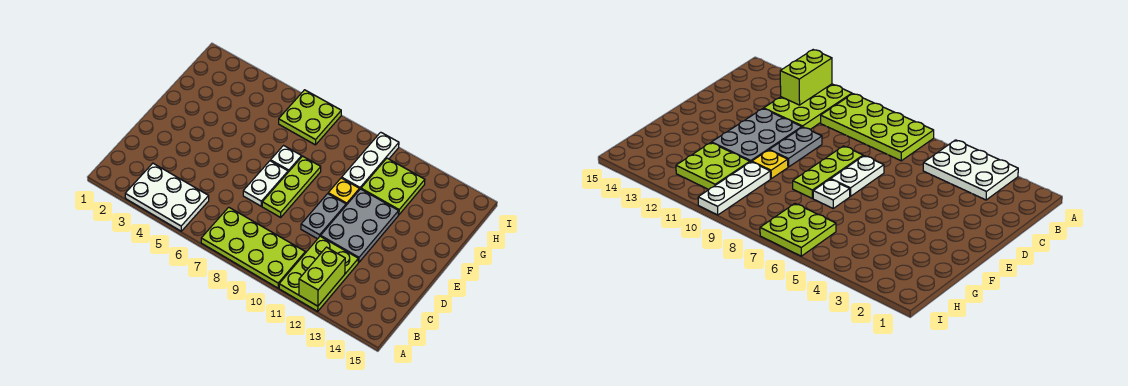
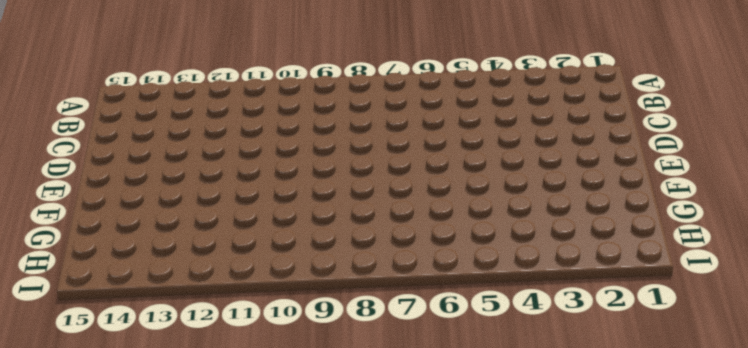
none -> white 2x3 plate [125,163,209,231]
none -> lime 2x4 plate [201,207,305,288]
none -> lime 2x3 plate [279,236,358,311]

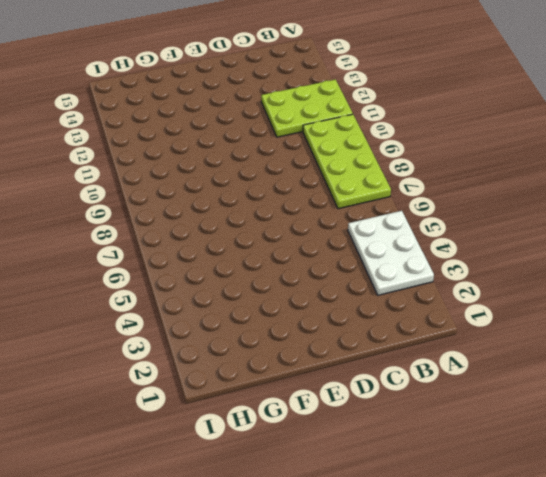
none -> white 1x2 plate [243,161,288,206]
none -> lime 1x3 plate [262,156,321,217]
none -> grey 1x2 plate [301,194,346,239]

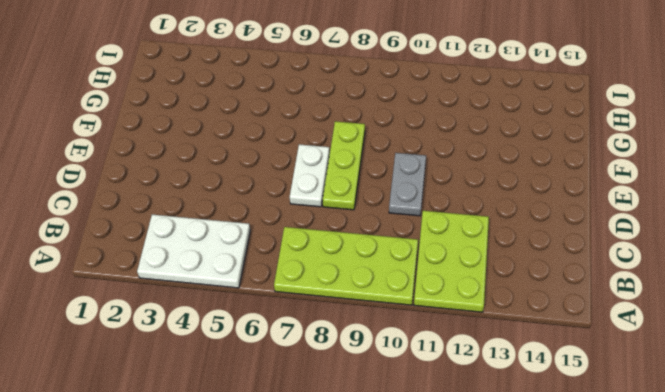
none -> grey 2x3 plate [321,189,399,263]
none -> white 1x1 plate [271,146,302,172]
none -> yellow 1x1 plate [328,178,359,205]

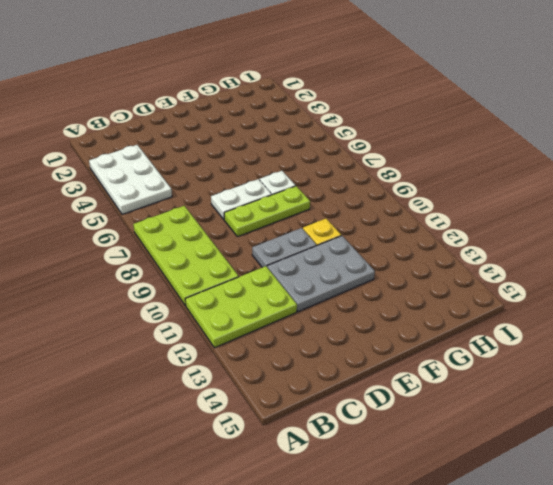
none -> white 1x3 plate [342,132,399,190]
none -> lime 2x2 plate [361,158,425,215]
none -> lime 2x2 plate [279,90,341,145]

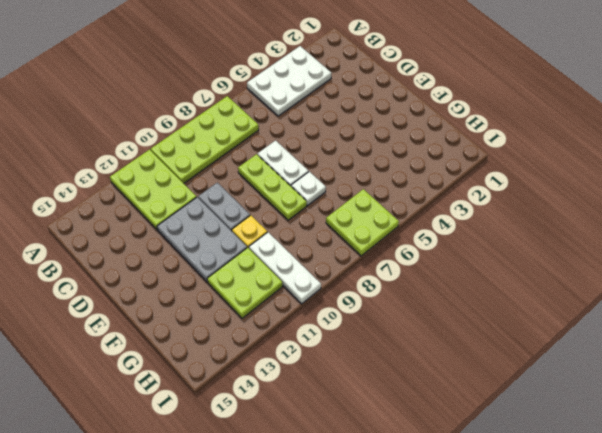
none -> lime 1x2 brick [299,247,345,306]

